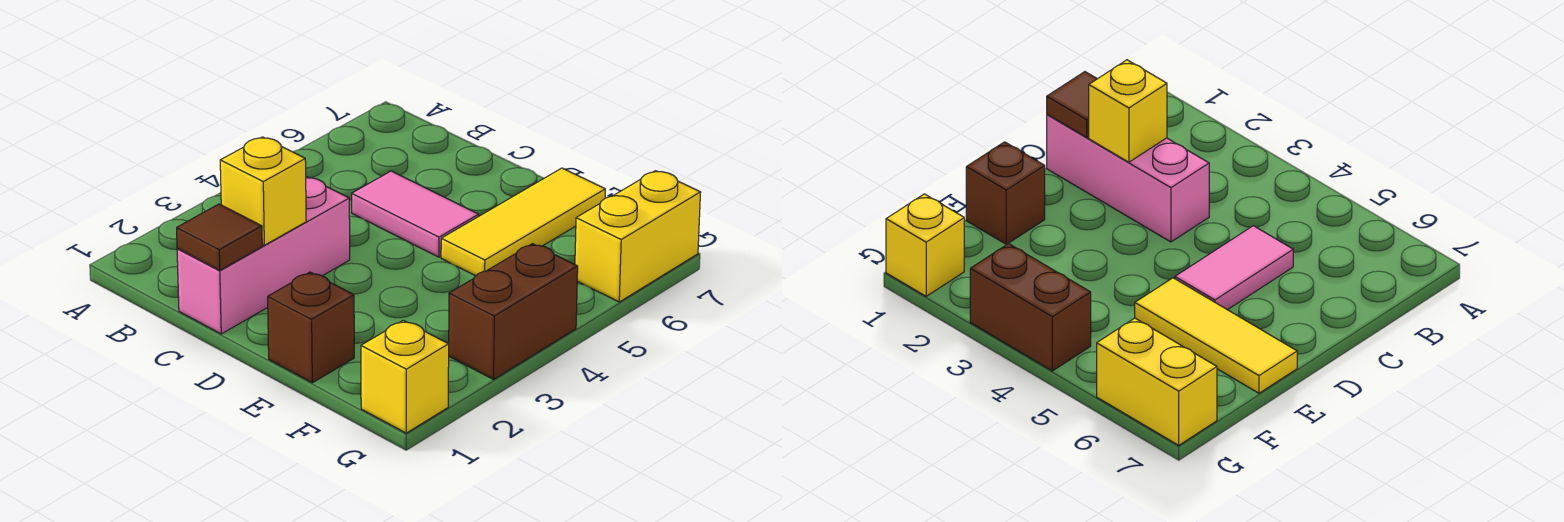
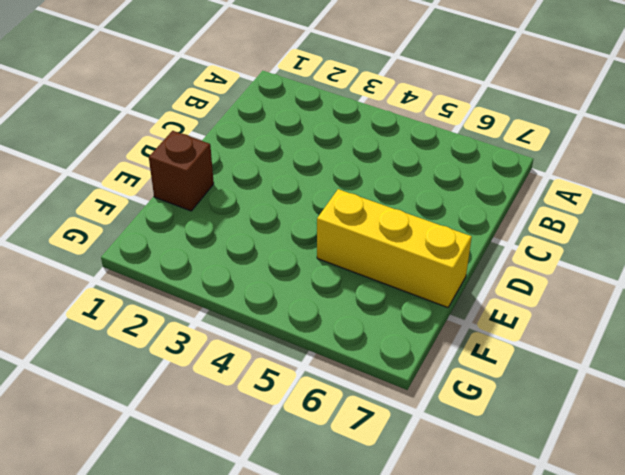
yellow 1x3 brick [317,189,472,308] -> yellow 1x3 tile [441,168,605,276]
none -> pink 1x3 brick [177,177,350,334]
none -> pink 1x2 tile [352,171,479,257]

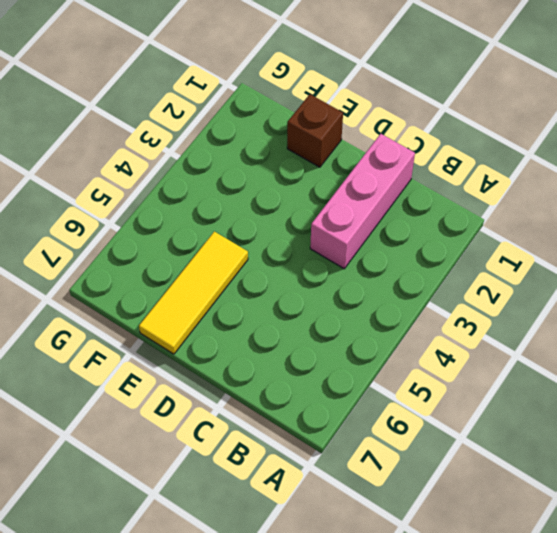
none -> pink 1x2 tile [352,171,479,257]
none -> yellow 1x1 brick [361,320,449,433]

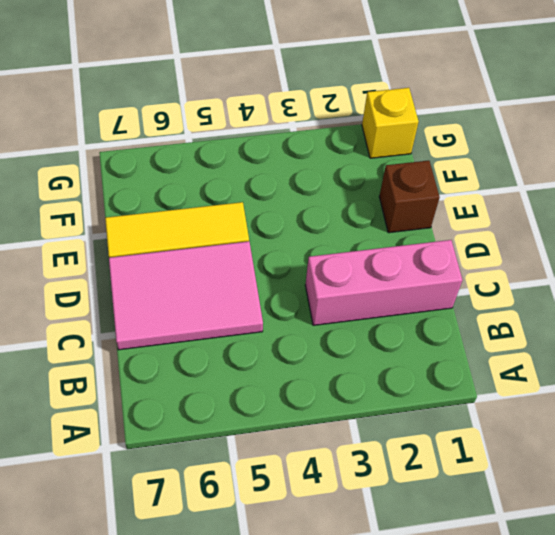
pink 2x3 tile [109,241,263,350] -> pink 1x2 tile [352,171,479,257]
none -> brown 1x2 brick [449,244,578,379]
none -> yellow 1x2 brick [575,171,701,302]

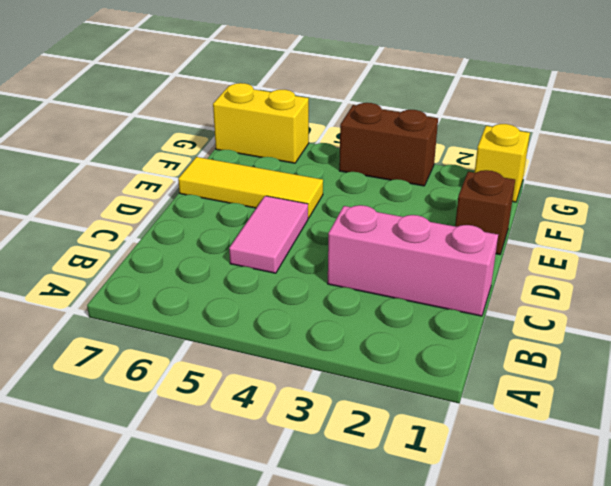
none -> brown 1x1 tile [177,204,262,270]
none -> yellow 1x1 brick [220,137,306,245]

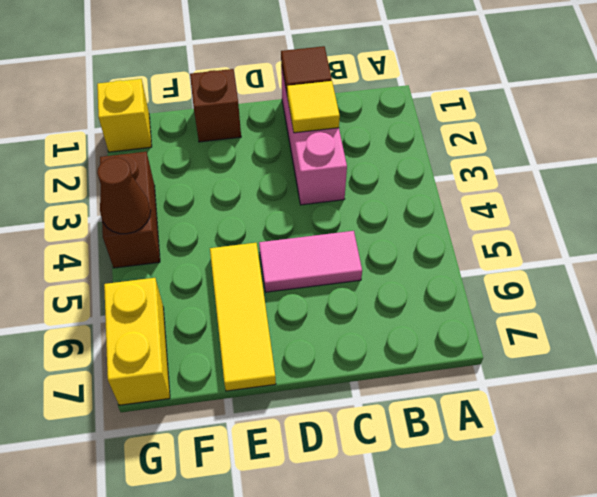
yellow 1x1 tile [287,81,340,133] -> yellow 1x1 brick [220,137,306,245]
brown 1x1 cone [97,158,151,234] -> none

